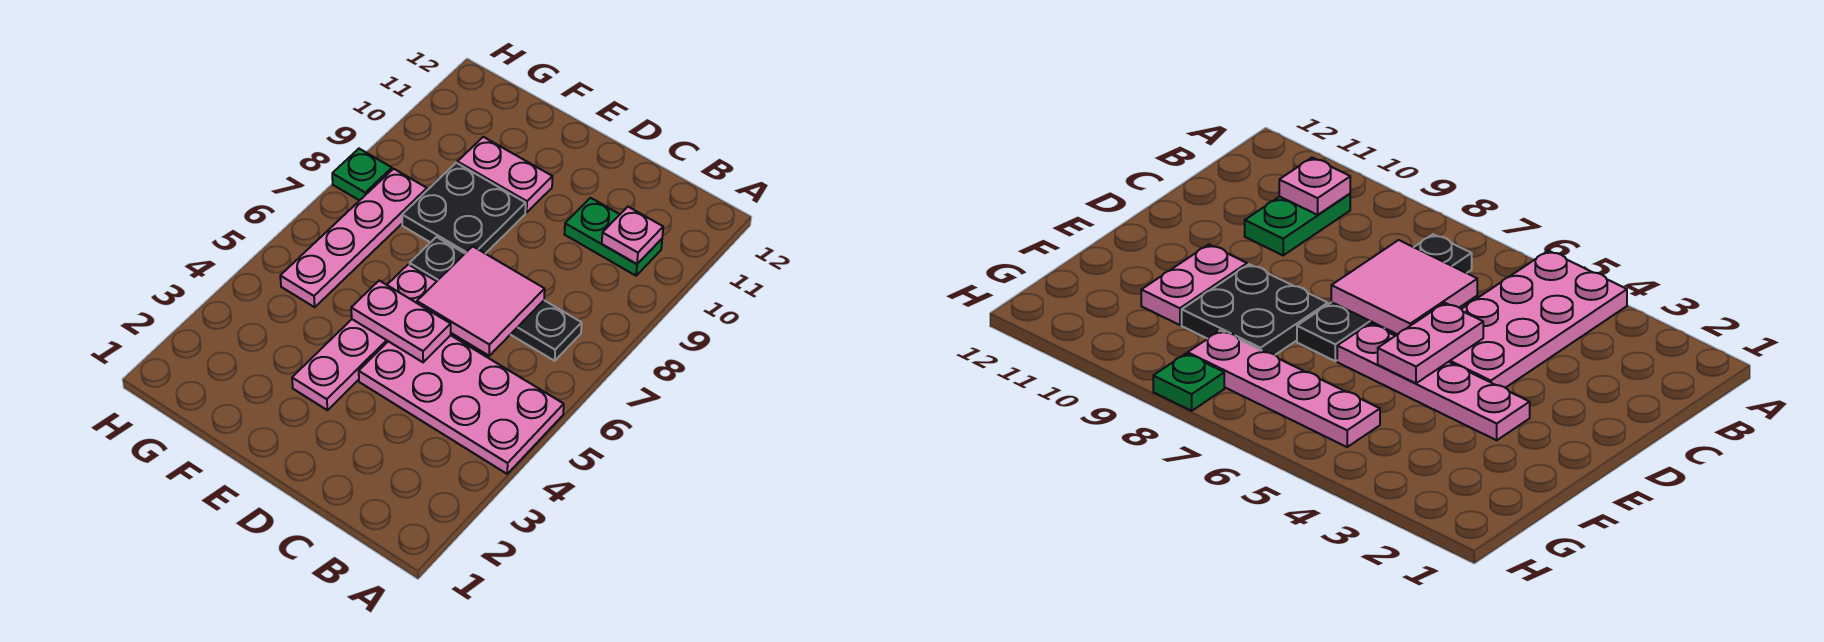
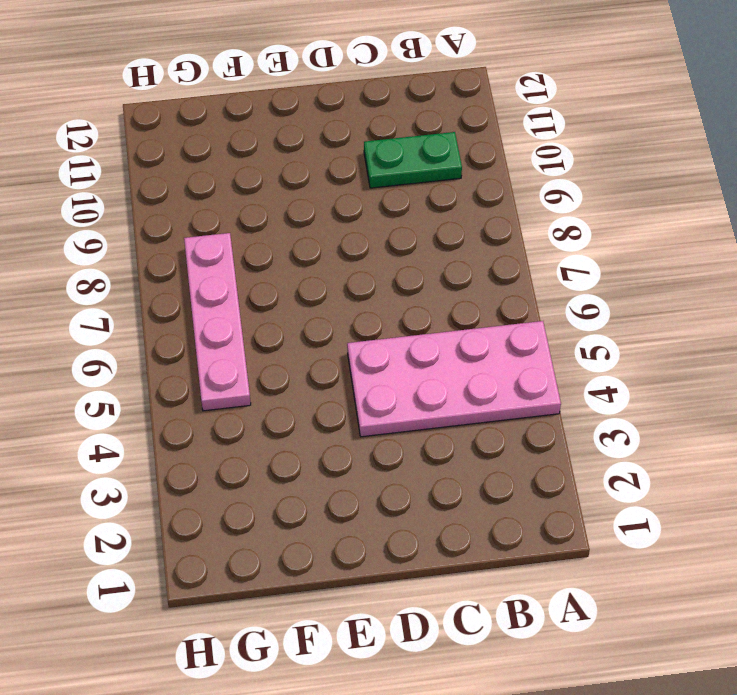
none -> black 1x4 plate [410,237,582,361]
none -> pink 1x4 plate [292,264,437,410]

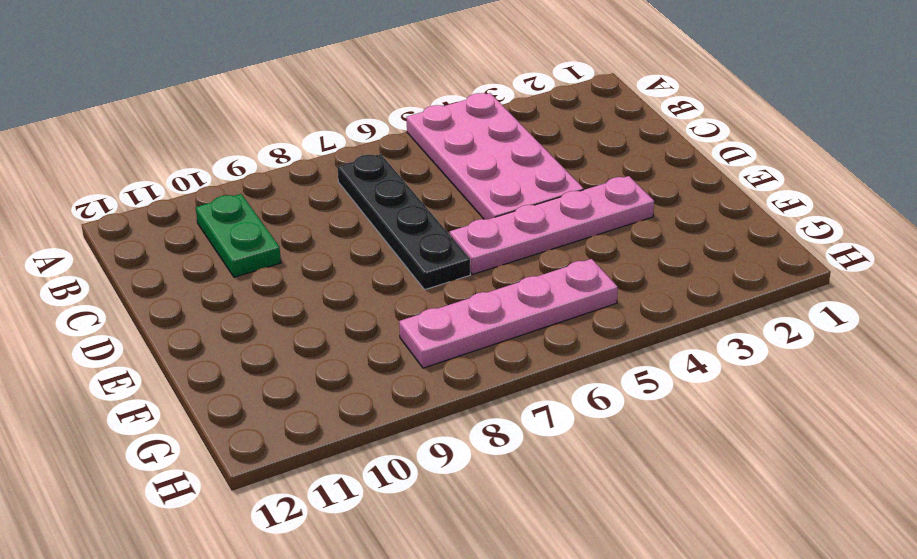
none -> black 2x2 plate [402,163,526,254]
none -> pink 1x2 plate [457,137,553,213]

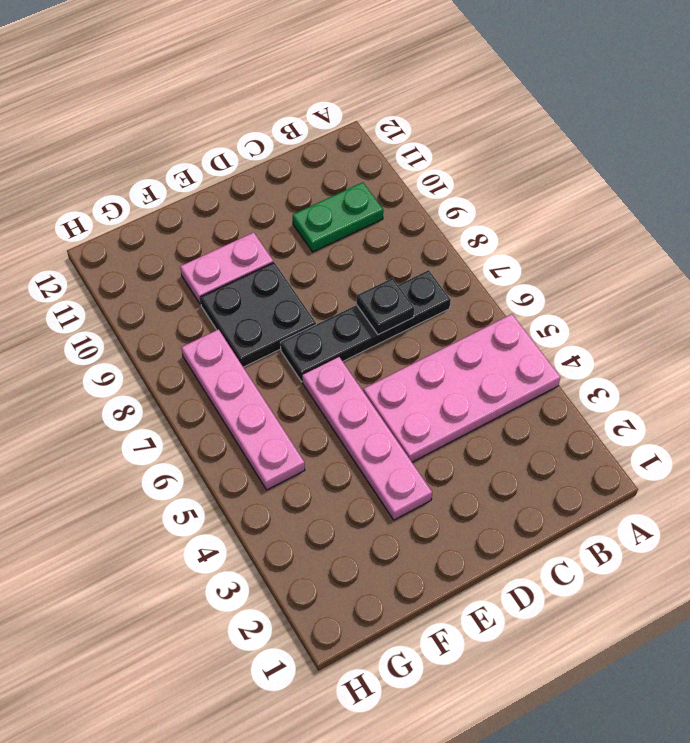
black 1x1 plate [357,278,414,335] -> pink 2x2 tile [417,246,545,356]
none -> green 1x1 plate [332,149,392,201]
none -> pink 1x1 plate [602,207,663,264]

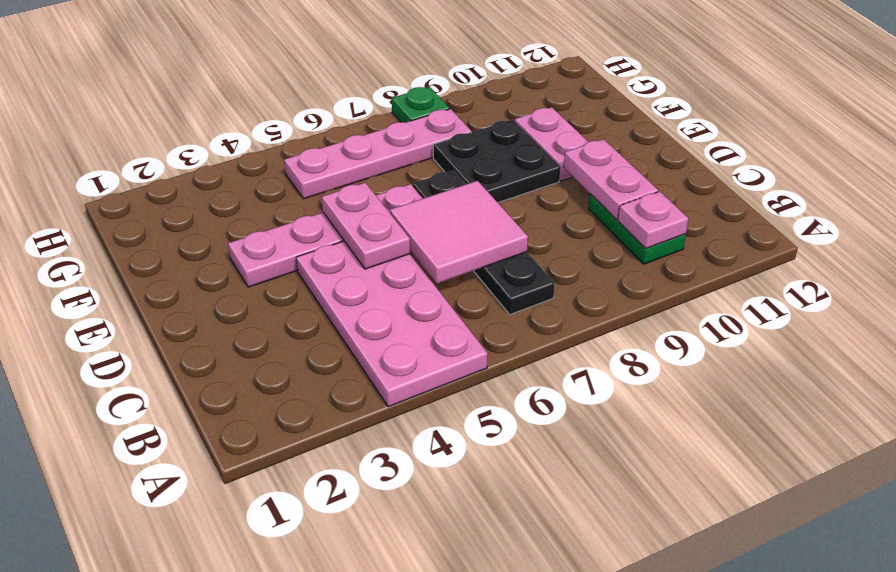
pink 1x2 plate [564,139,658,219] -> none

